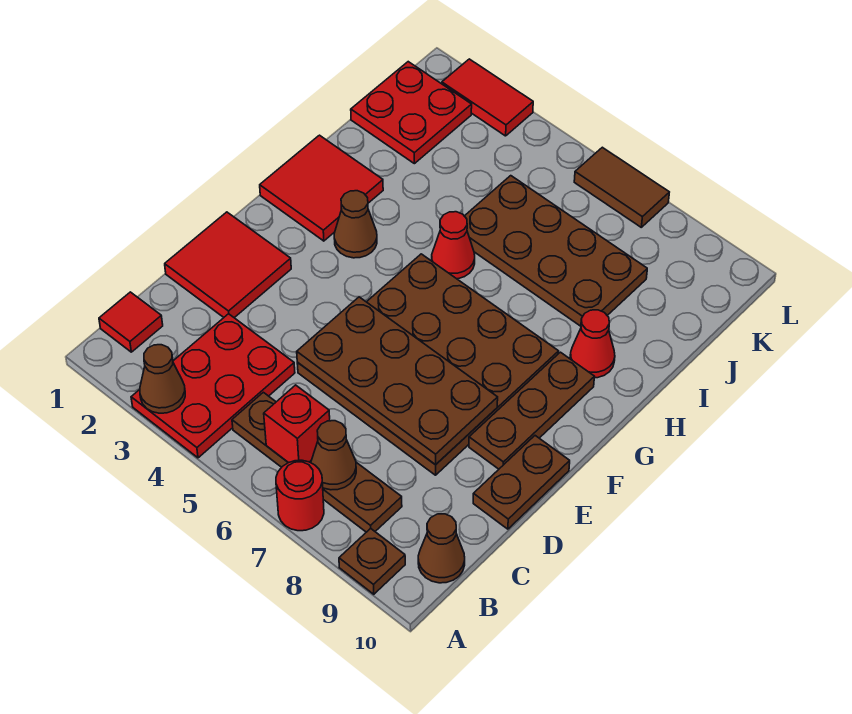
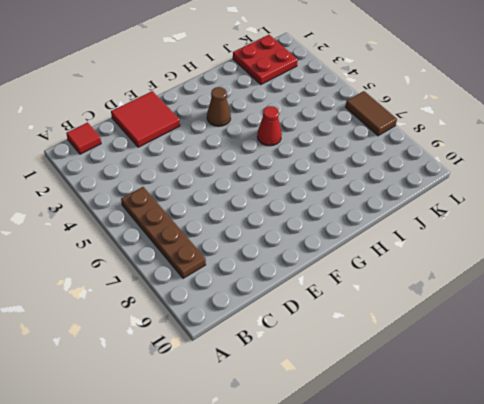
none -> red 2x3 plate [131,314,295,458]
none -> red 1x1 round brick [276,460,324,531]
none -> brown 1x1 plate [339,528,405,594]

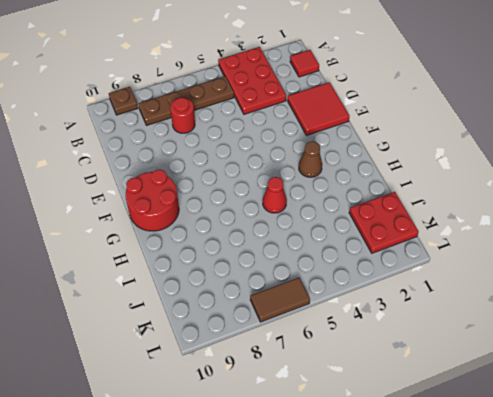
red 1x1 round brick [170,98,195,133] -> red 1x1 round brick moved to [276,460,324,531]
red 2x2 round brick [126,170,179,231] -> brown 1x3 plate [469,352,594,469]
none -> brown 1x1 cone [418,514,465,583]
none -> brown 4x4 plate [297,254,559,475]
none -> brown 1x2 plate [473,436,570,529]

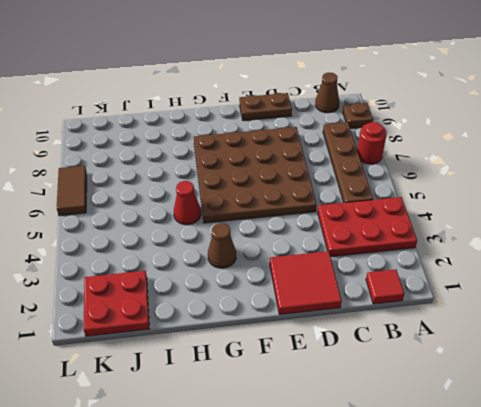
none -> brown 1x3 plate [469,352,594,469]
none -> red 2x2 tile [260,135,383,241]
none -> red 1x1 cone [570,310,615,378]

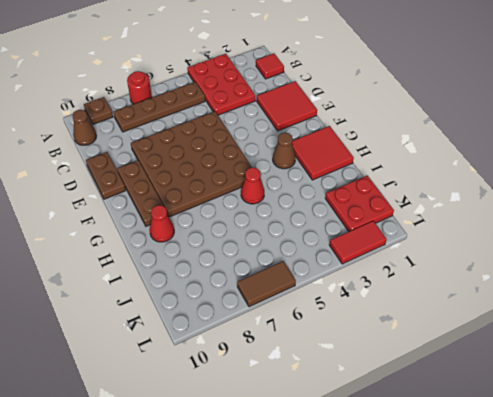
none -> brown 2x4 plate [465,176,647,326]
none -> brown 1x1 cone [140,345,185,413]
none -> red 1x1 brick [264,385,330,463]

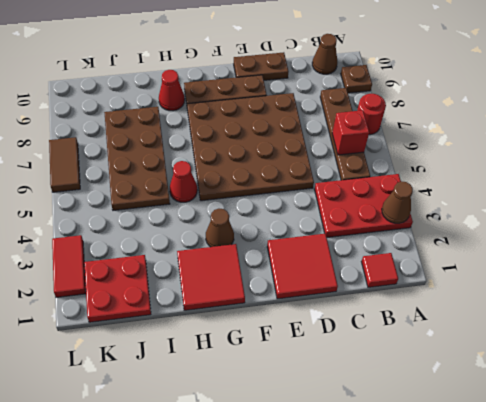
none -> brown 1x1 cone [311,421,356,490]
none -> brown 2x4 plate [297,297,498,465]

